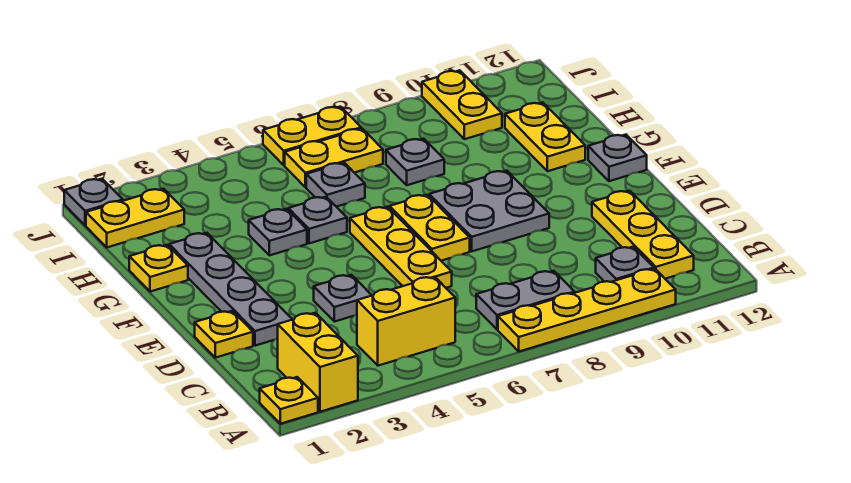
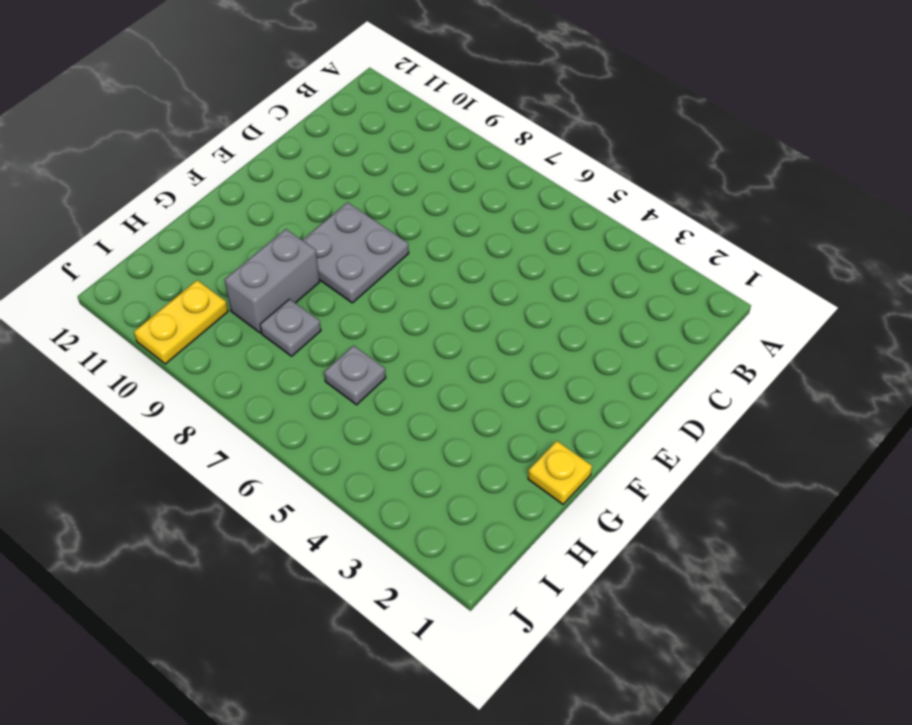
grey 1x2 brick [225,229,320,333] -> none
none -> yellow 1x1 plate [260,377,318,424]
none -> yellow 1x2 brick [278,313,358,412]
none -> yellow 1x4 plate [498,269,676,352]

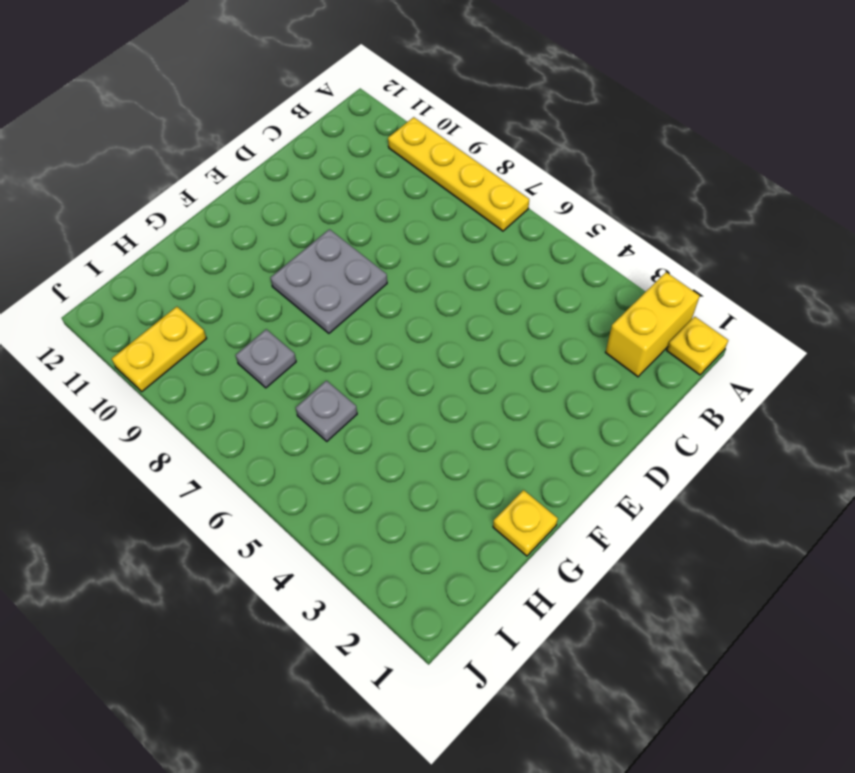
none -> yellow 1x2 brick [357,277,455,366]
none -> grey 1x2 plate [476,271,575,330]
none -> grey 1x1 plate [596,247,654,282]

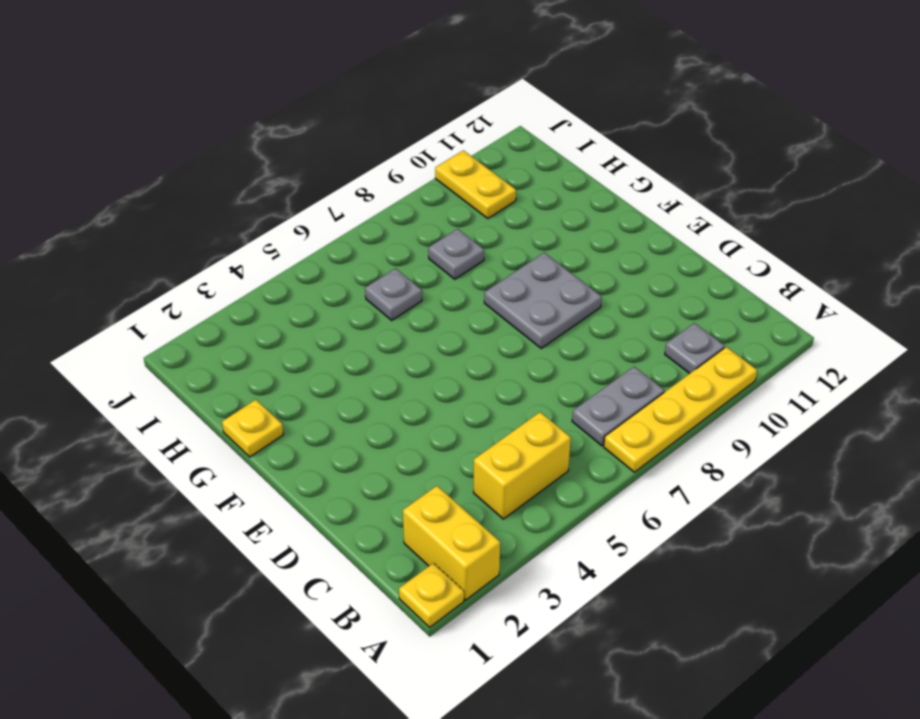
none -> yellow 1x3 plate [592,191,694,279]
none -> yellow 1x1 plate [195,311,253,358]
none -> grey 1x4 plate [169,233,293,346]

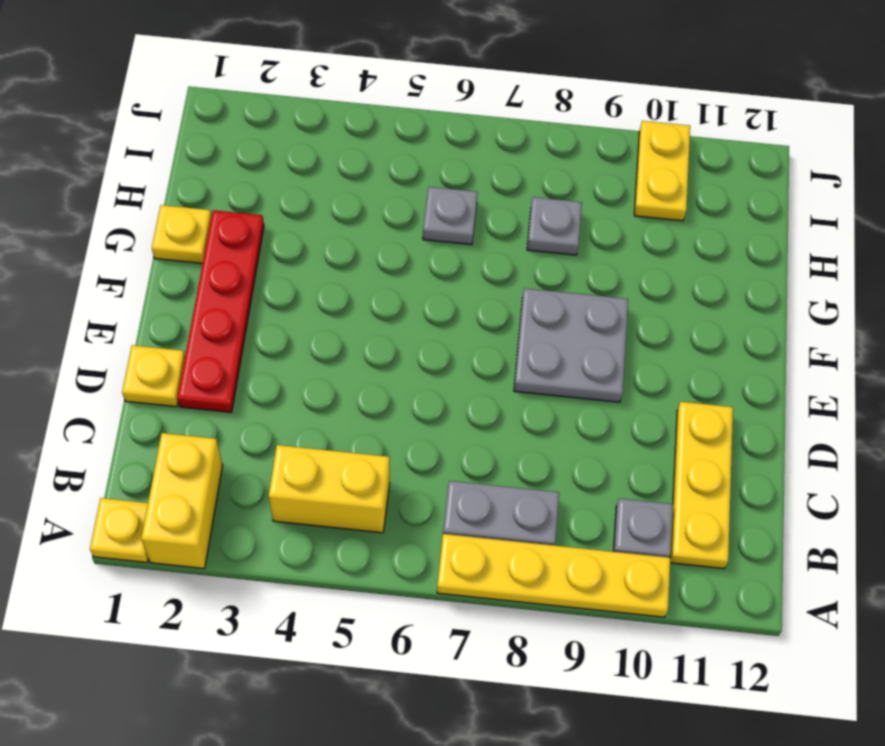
red 1x4 plate [177,210,264,412] -> grey 1x4 plate [169,233,293,346]
none -> grey 1x1 plate [314,275,372,322]
none -> yellow 1x3 plate [350,207,452,288]
none -> yellow 1x2 plate [390,195,470,261]

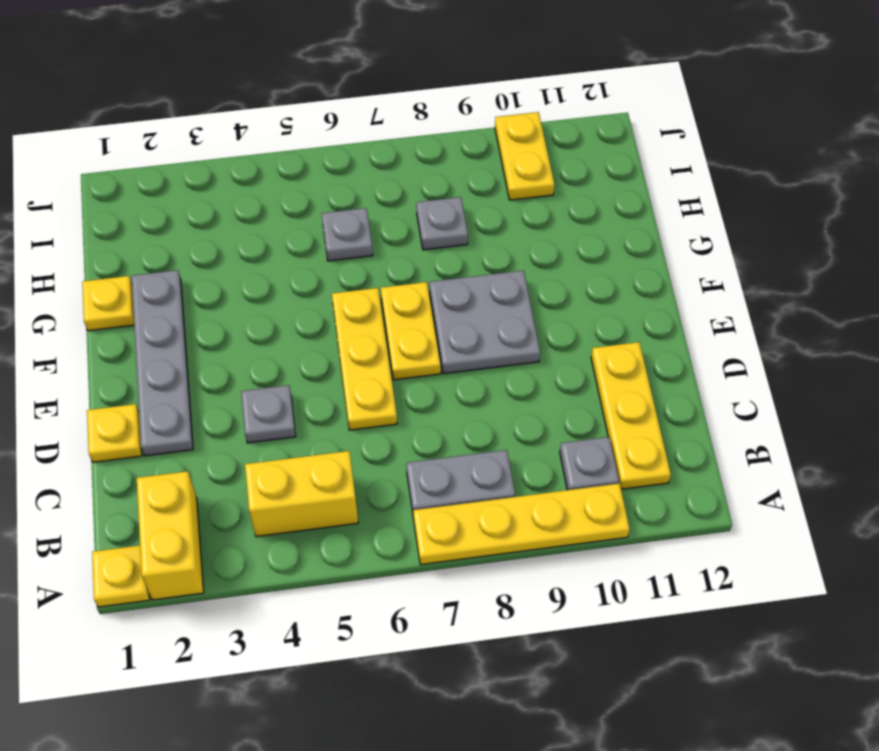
none -> grey 1x1 plate [588,135,647,181]
none -> grey 1x1 plate [249,209,307,255]
none -> grey 1x1 plate [288,197,347,243]

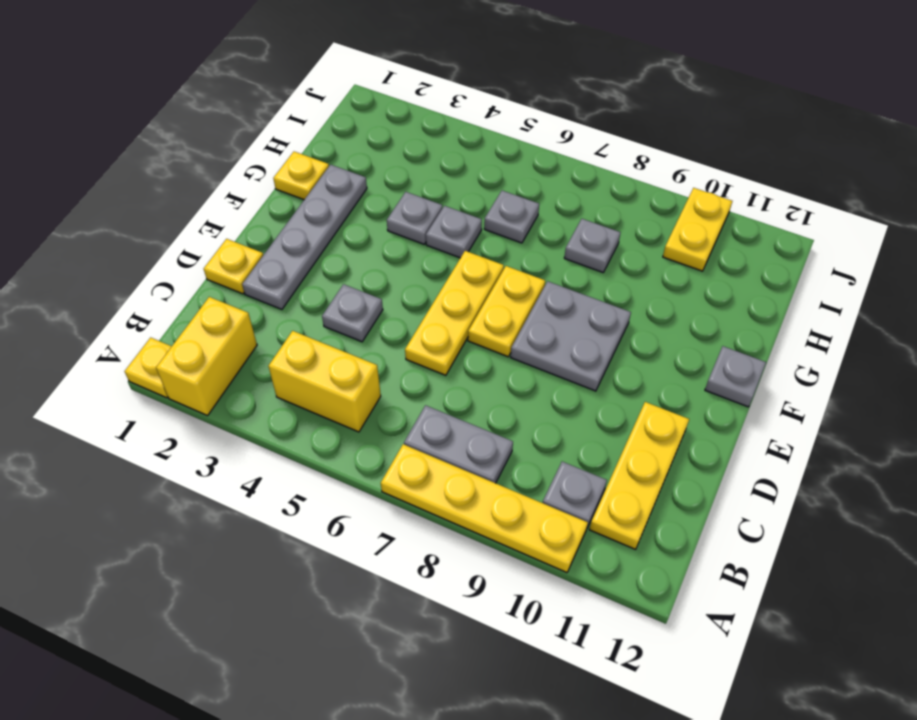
none -> yellow 1x2 plate [505,102,585,171]
none -> yellow 1x2 plate [86,189,184,247]
none -> yellow 1x2 plate [285,129,383,187]

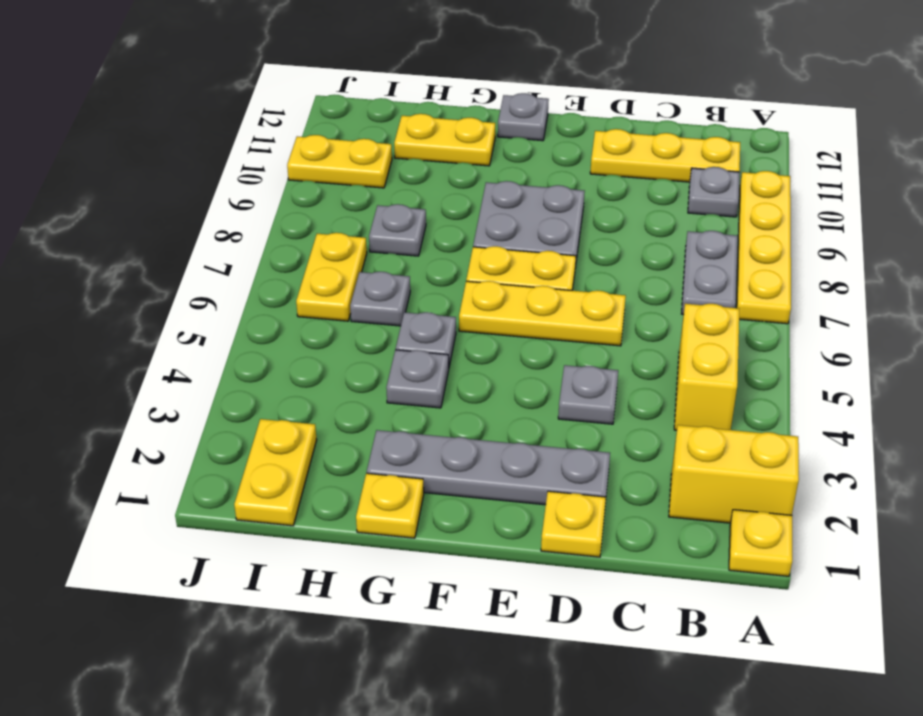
none -> grey 1x1 plate [64,179,123,225]
none -> yellow 1x2 plate [263,107,361,165]

